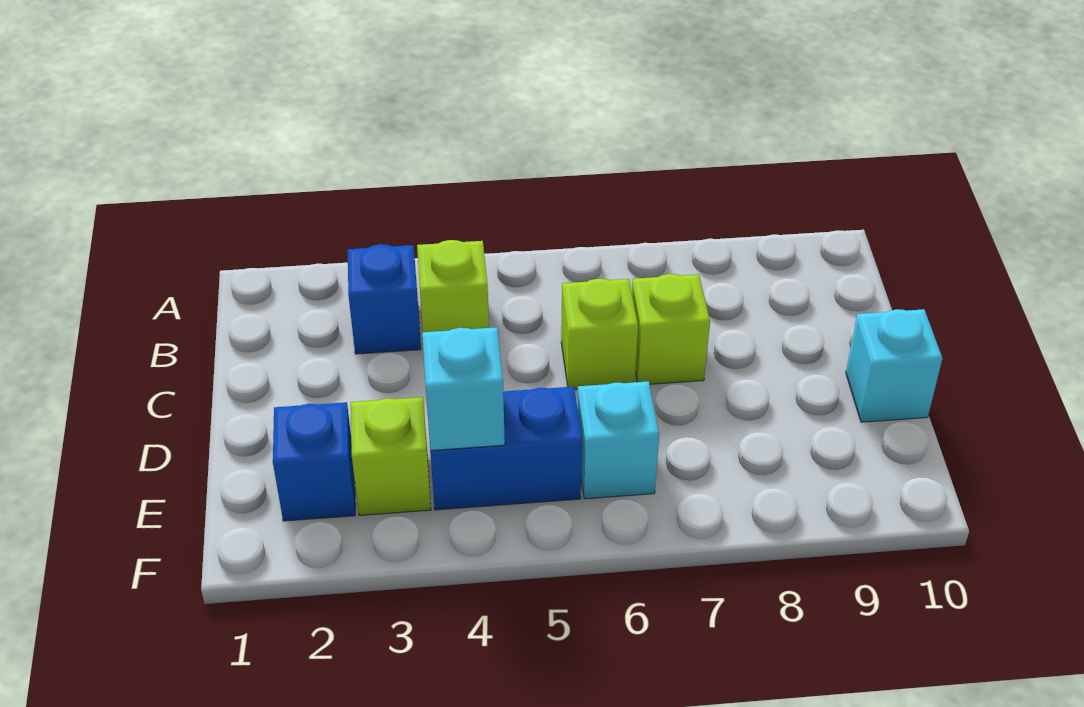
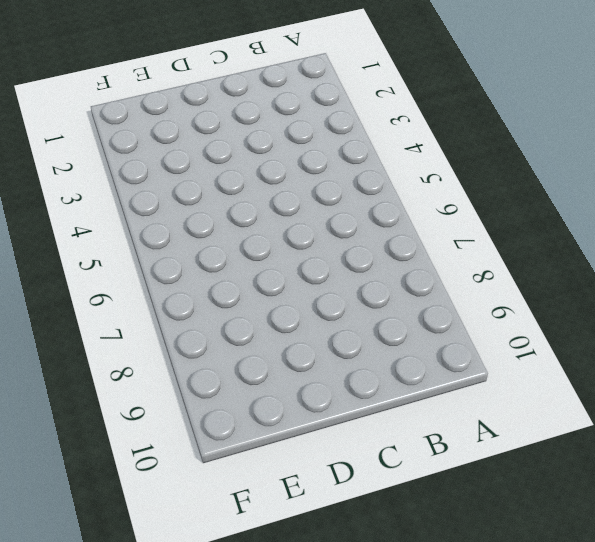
none -> blue 1x1 brick [348,244,421,354]
none -> lime 1x1 brick [417,240,489,332]

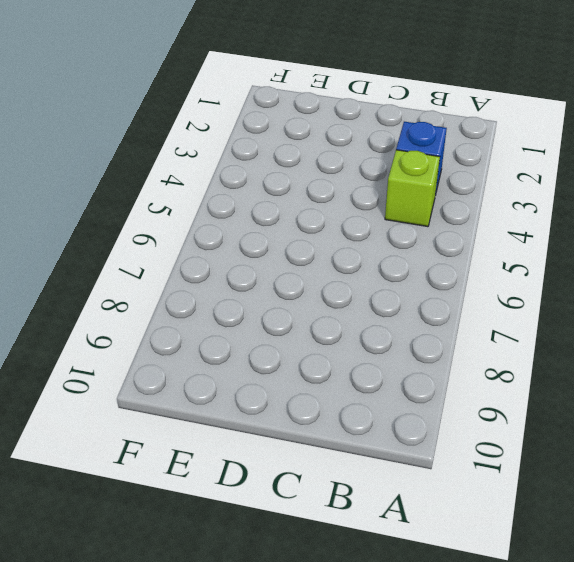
none -> lime 1x1 brick [561,279,638,389]
none -> lime 1x1 brick [632,274,710,384]

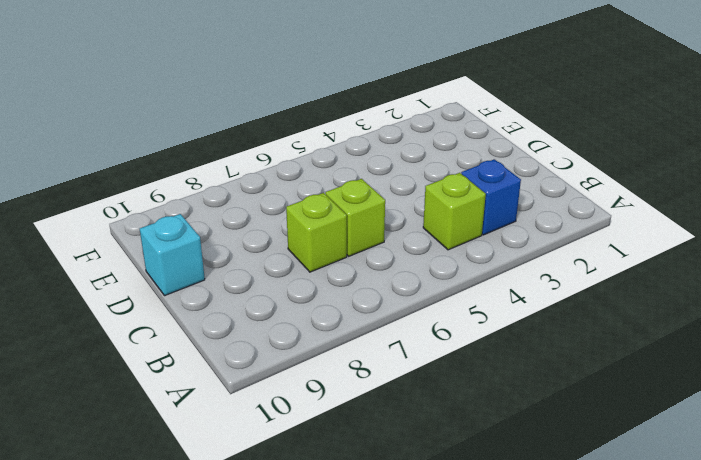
none -> blue 1x1 brick [273,402,355,521]
none -> lime 1x1 brick [351,397,431,515]

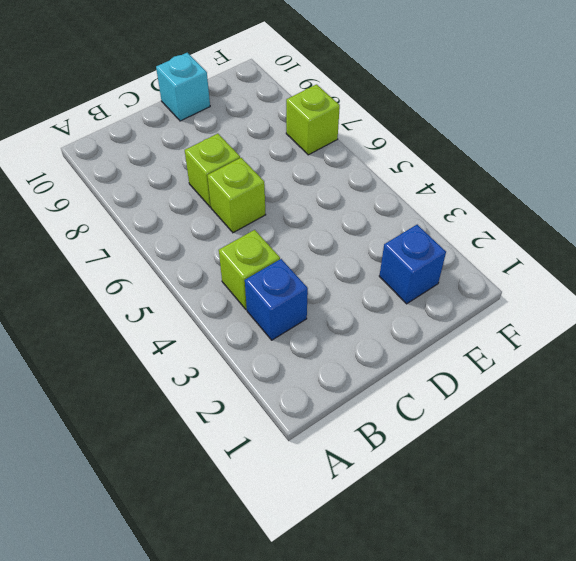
lime 1x1 brick [286,84,340,155] -> lime 1x1 brick moved to [351,397,431,515]
none -> blue 1x2 brick [430,387,582,510]
none -> cyan 1x1 brick [577,381,659,499]

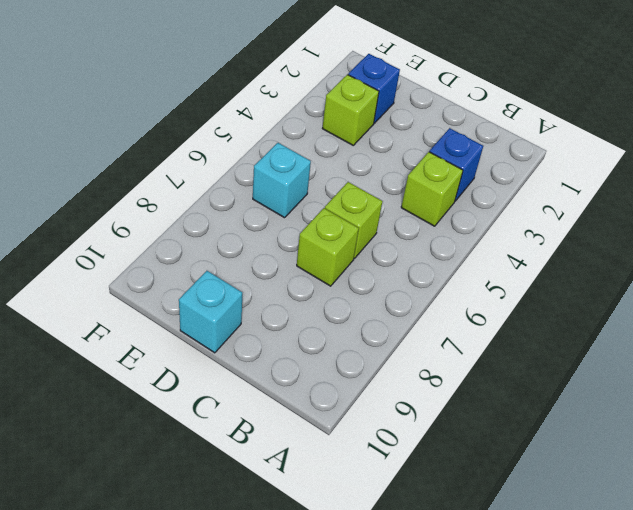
none -> blue 1x2 brick [430,387,582,510]
none -> cyan 1x1 brick [422,327,505,451]

